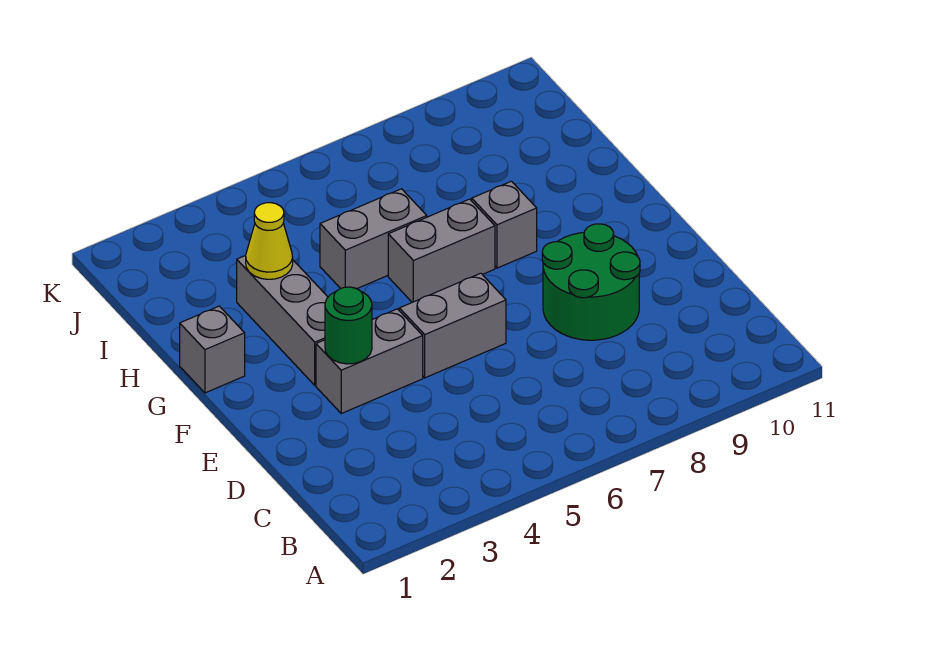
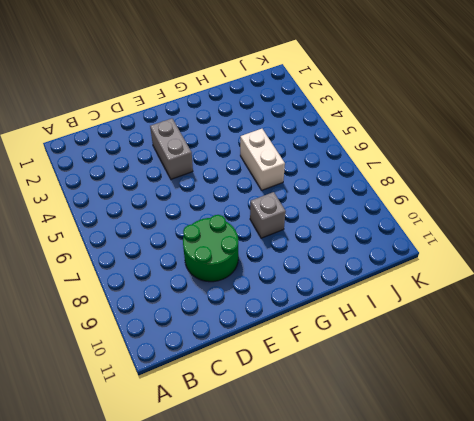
white 1x2 brick [240,129,285,190] -> grey 1x2 brick [320,189,427,289]
none -> grey 1x2 brick [399,273,506,378]
none -> grey 1x3 brick [237,255,328,385]

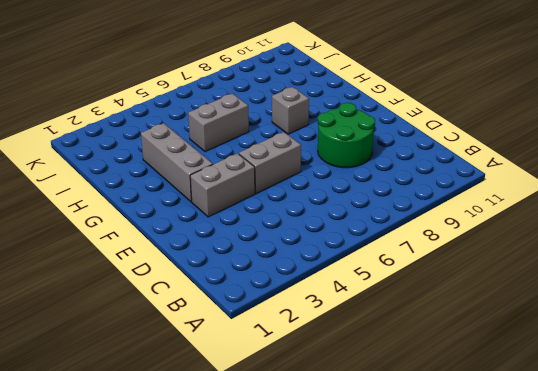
none -> grey 1x1 brick [180,306,245,393]
none -> grey 1x2 brick [388,199,495,302]

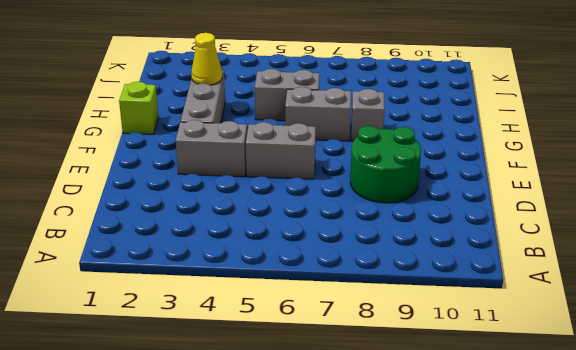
lime 1x1 brick [119,82,158,134] -> grey 1x1 brick [180,306,245,393]
none -> green 1x1 round brick [325,287,372,364]

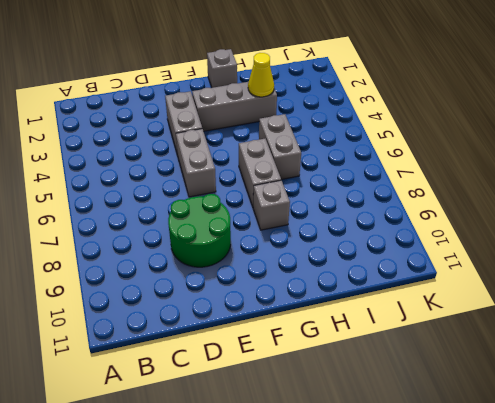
none -> green 1x1 round brick [325,287,372,364]

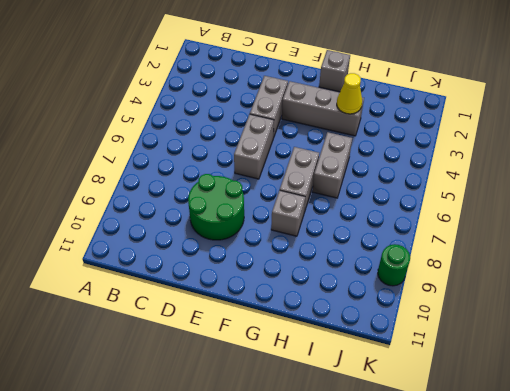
green 1x1 round brick [378,244,410,286] -> green 1x1 round brick moved to [325,287,372,364]

